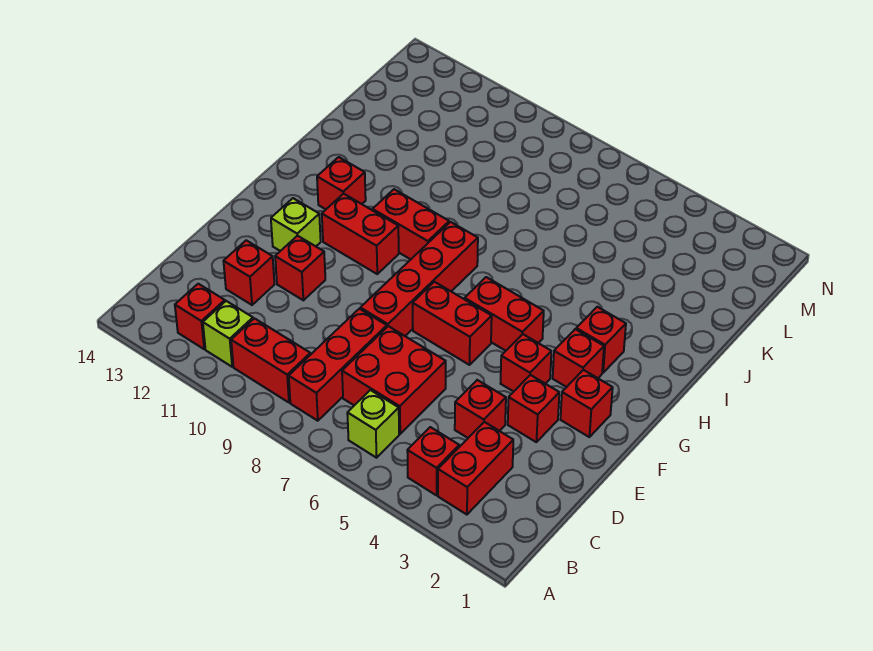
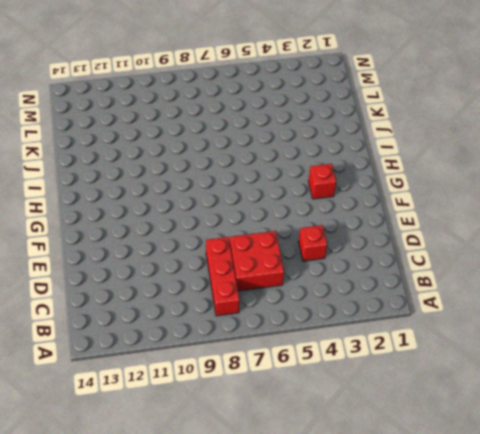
none -> red 1x2 brick [438,422,513,515]
none -> red 1x1 brick [407,427,459,495]
none -> lime 1x1 brick [347,390,399,458]

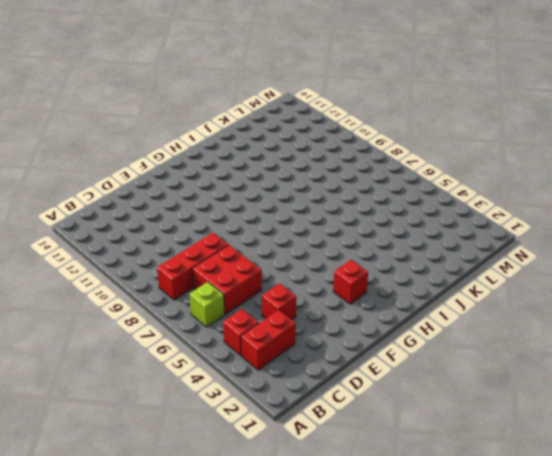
none -> red 1x2 brick [231,318,310,402]
none -> lime 1x1 brick [203,301,253,367]
none -> red 1x1 brick [175,284,225,349]

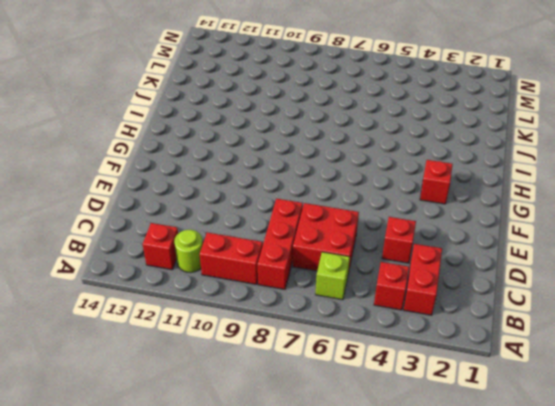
lime 1x1 round brick [174,230,203,272] -> lime 1x1 brick [203,301,253,367]
none -> red 1x1 brick [224,240,275,305]
none -> red 1x1 brick [508,375,559,442]
none -> red 1x4 brick [360,222,478,336]

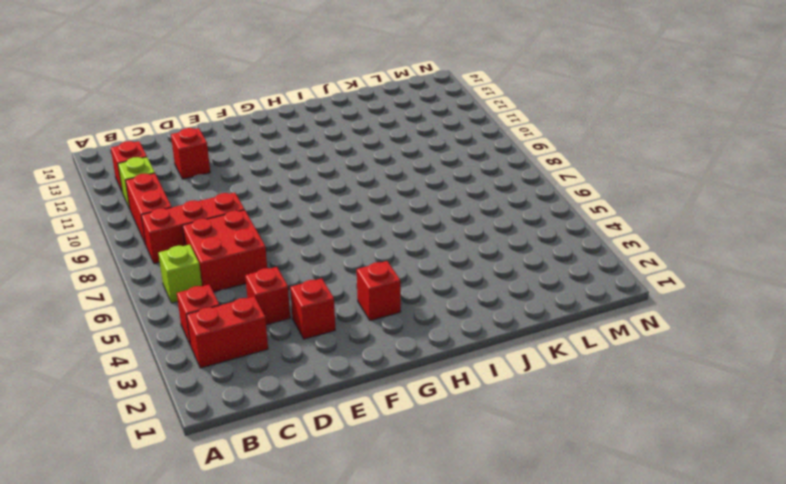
none -> red 1x4 brick [360,222,478,336]
none -> red 1x1 brick [275,236,325,300]
none -> red 1x1 brick [560,370,613,437]

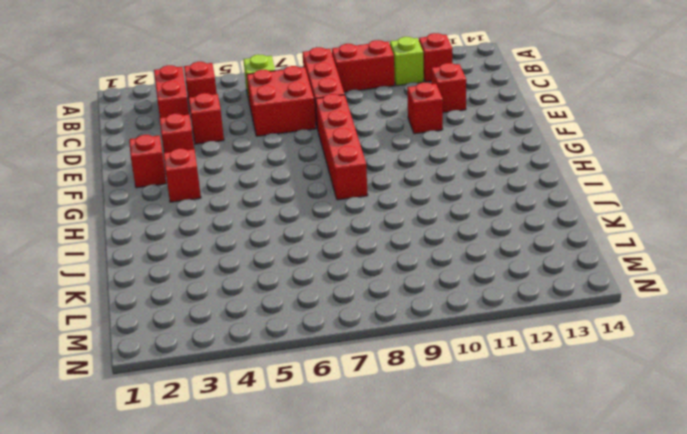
none -> red 1x1 brick [501,334,551,392]
none -> red 1x2 brick [413,282,492,365]
none -> lime 1x1 brick [271,198,321,251]

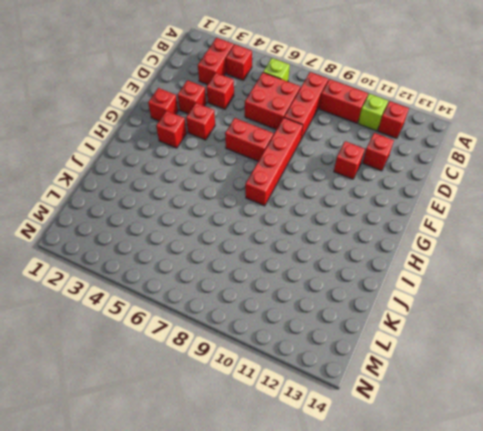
none -> lime 1x1 brick [271,198,321,251]
none -> red 1x2 brick [465,277,544,351]
none -> red 1x2 brick [322,194,399,274]

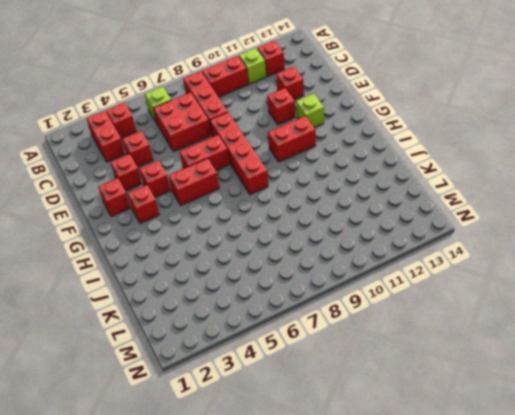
none -> red 1x1 brick [576,307,626,373]
none -> red 1x2 brick [373,189,449,259]
none -> red 1x1 brick [317,157,366,209]

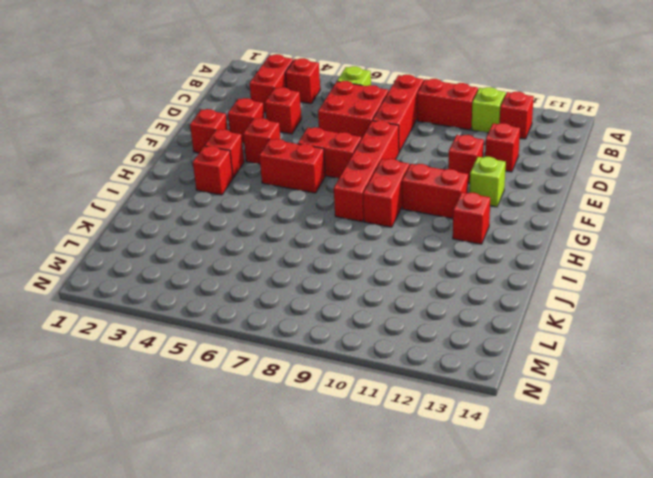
red 1x2 brick [363,159,409,227] -> red 1x2 brick turned to [373,189,449,259]

